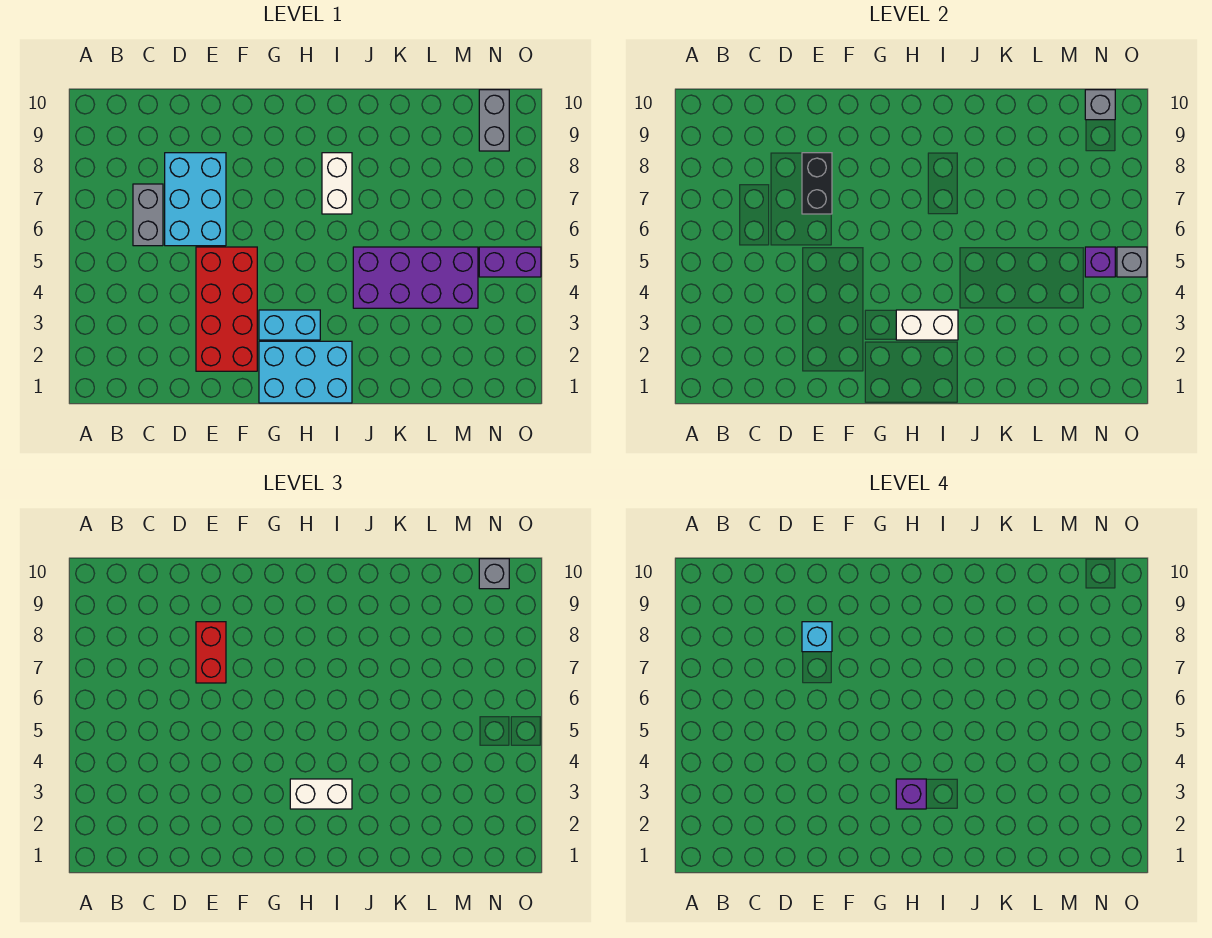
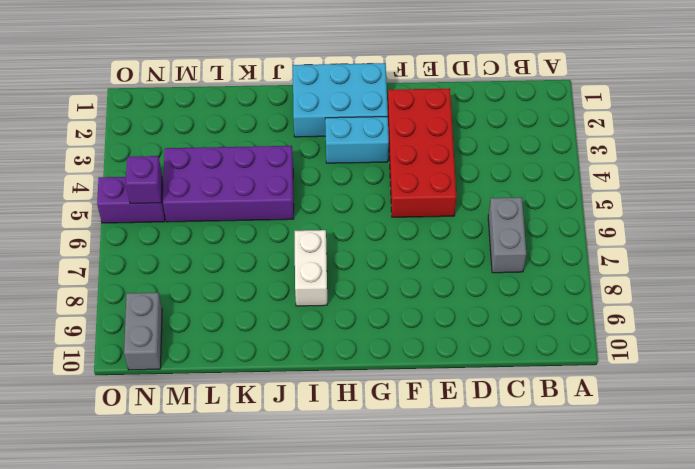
none -> cyan 2x3 brick [165,153,226,246]
none -> black 1x2 brick [802,153,832,214]
none -> white 1x2 brick [896,310,958,340]

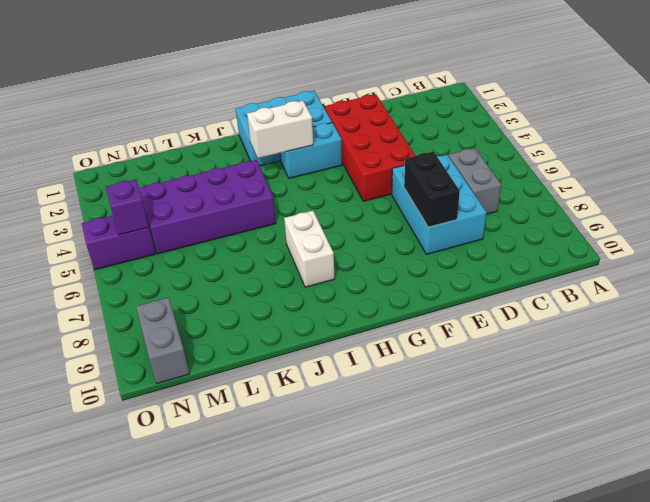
none -> grey 1x1 brick [1085,90,1115,120]
none -> grey 1x1 brick [1117,247,1147,277]
none -> red 1x2 brick [196,622,226,683]

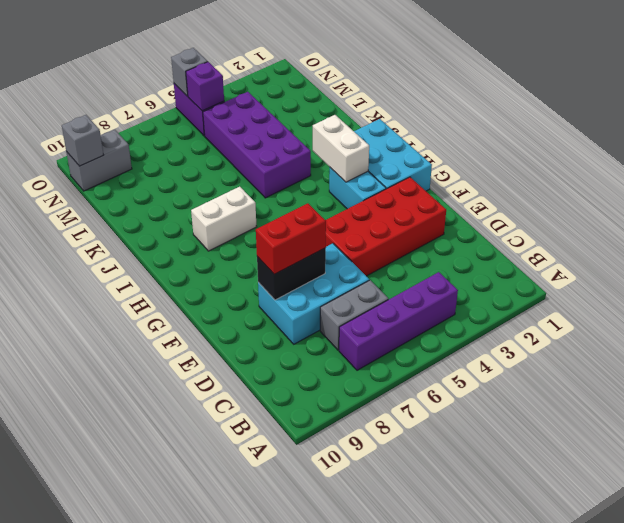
purple 1x4 brick [339,272,458,370] -> none
none -> white 1x2 brick [290,779,352,809]
none -> grey 1x1 brick [479,559,509,589]
none -> cyan 1x1 brick [802,622,832,652]

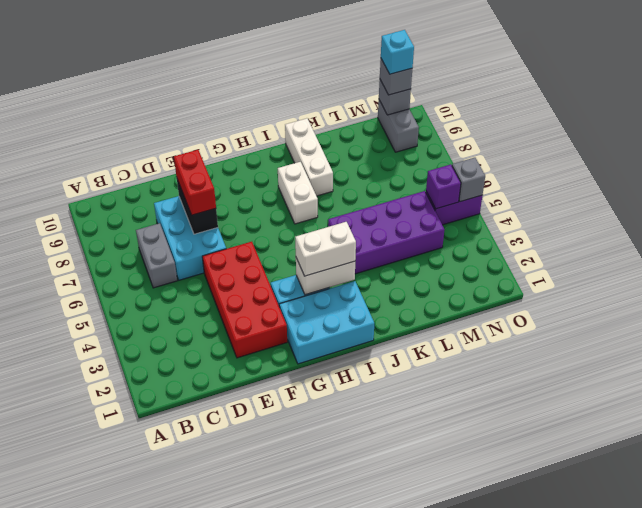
white 1x3 brick [285,118,333,196] -> none
cyan 1x1 brick [381,30,414,74] -> cyan 1x1 brick moved to [802,622,832,652]
none -> purple 1x1 brick [896,779,926,809]

